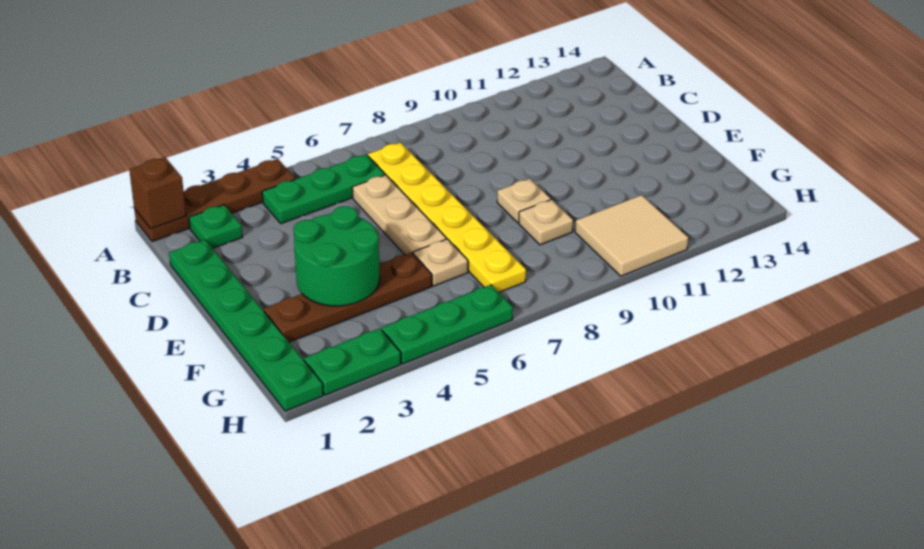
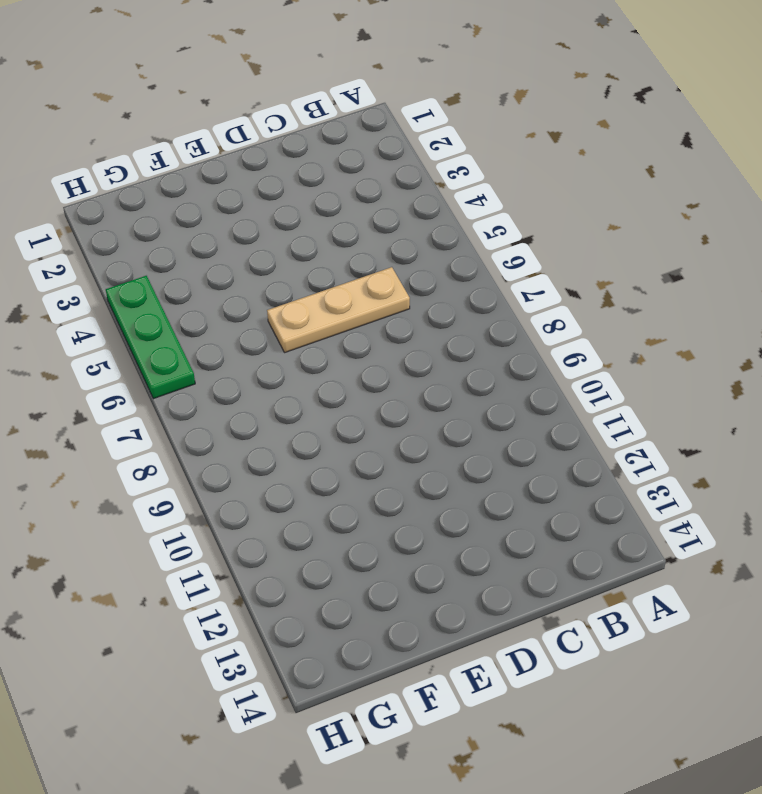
none -> brown 1x4 plate [134,159,295,242]
none -> green 1x1 plate [189,205,242,248]
none -> green 1x3 plate [262,155,385,224]

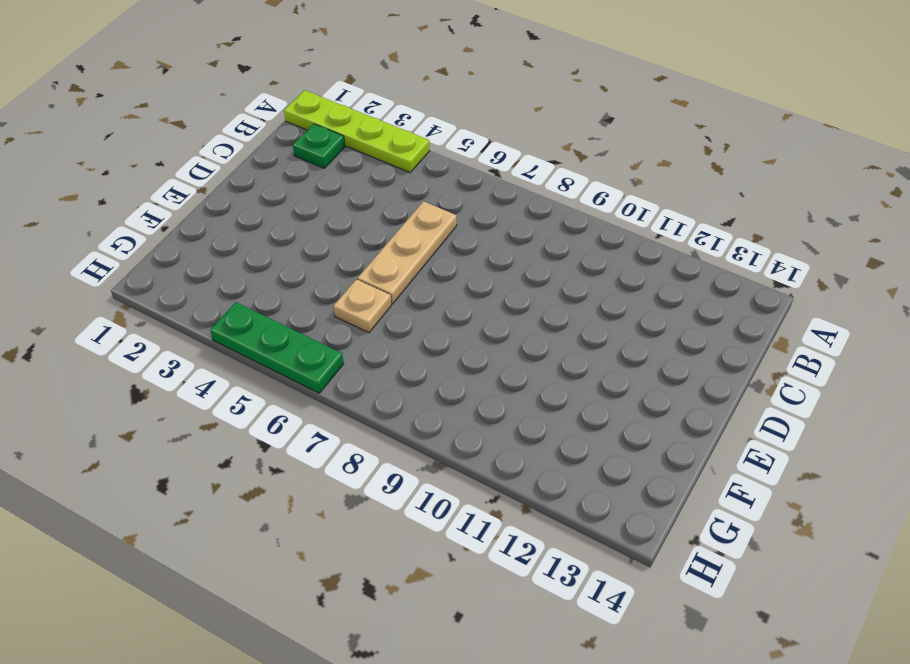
lime 1x4 plate [284,90,430,172] -> brown 1x4 plate [134,159,295,242]
none -> green 1x3 plate [262,155,385,224]
none -> yellow 1x6 plate [368,142,526,292]
none -> green 1x6 plate [169,240,323,411]

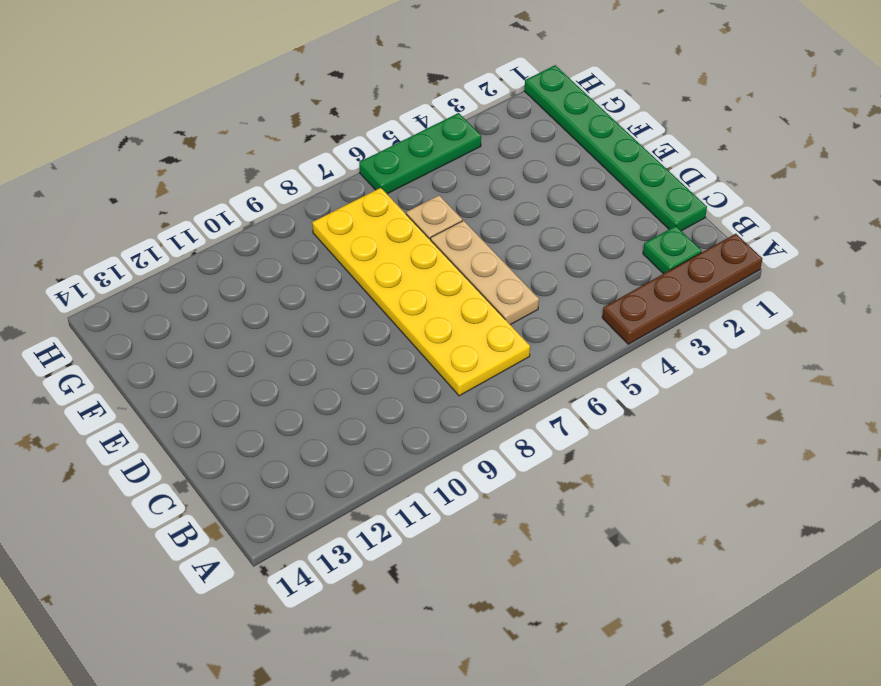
yellow 2x6 plate [312,188,530,396] -> yellow 1x6 plate [368,142,526,292]
none -> green 1x3 plate [262,155,385,224]
none -> tan 1x1 plate [497,179,551,223]
none -> brown 1x4 plate [264,253,432,342]

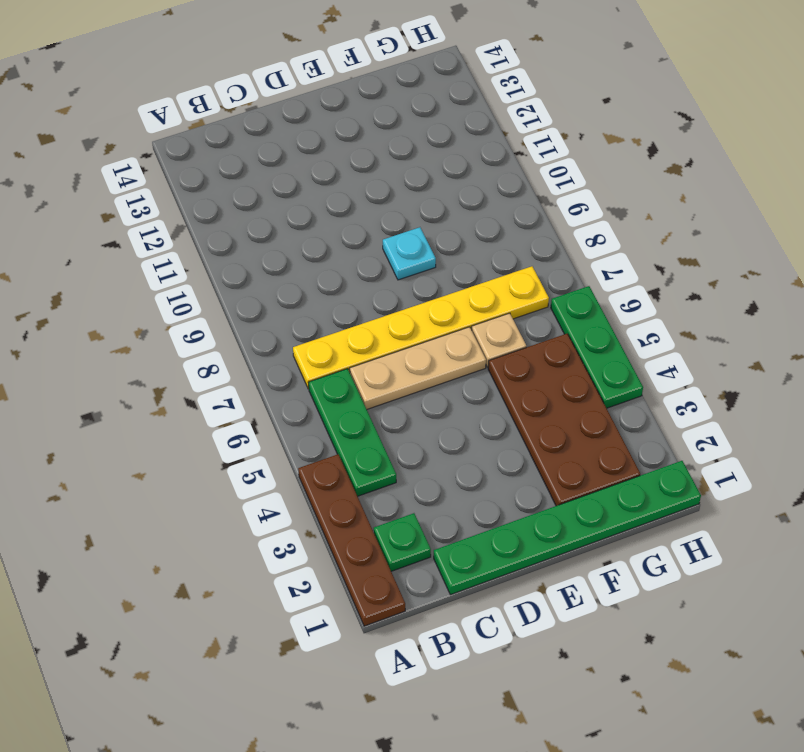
cyan 1x1 plate [383,227,436,280] -> tan 1x1 plate [497,179,551,223]
brown 2x4 plate [488,334,640,506] -> brown 1x4 plate [264,253,432,342]
none -> tan 1x1 plate [519,200,573,245]
none -> tan 2x2 tile [575,195,688,276]
none -> green 1x2 plate [304,328,401,395]

